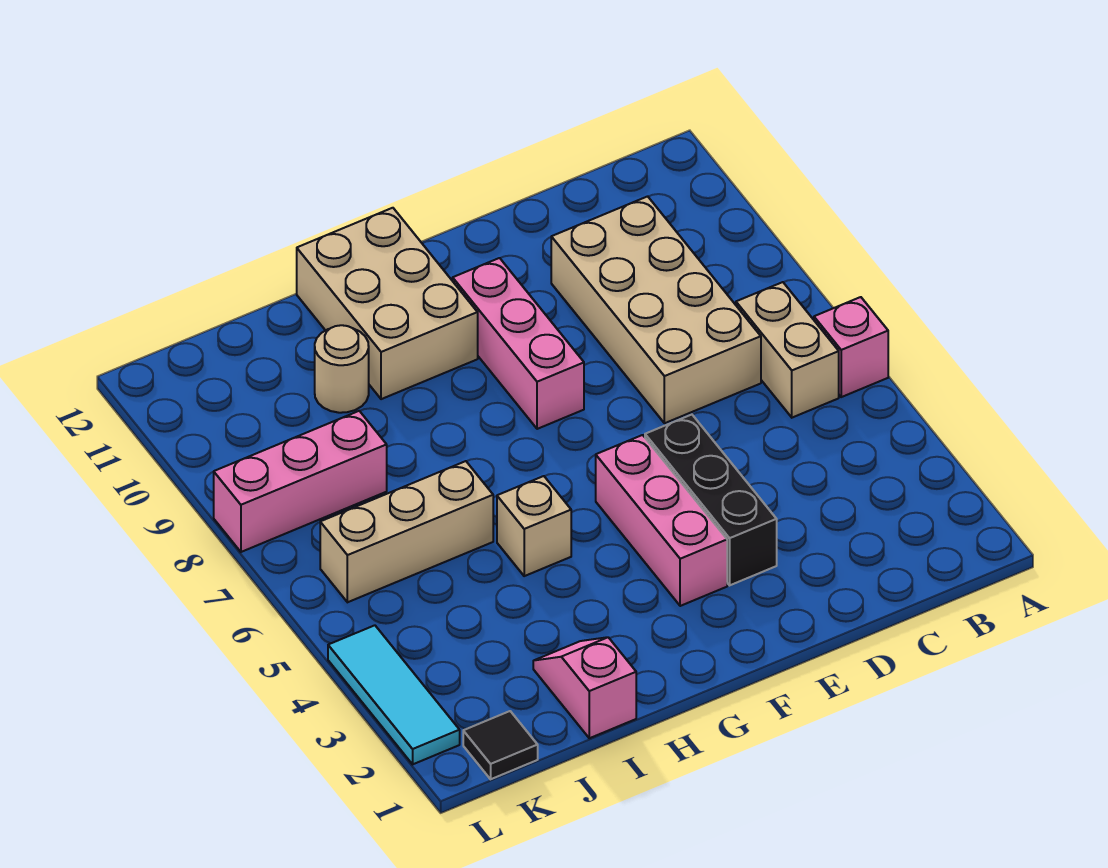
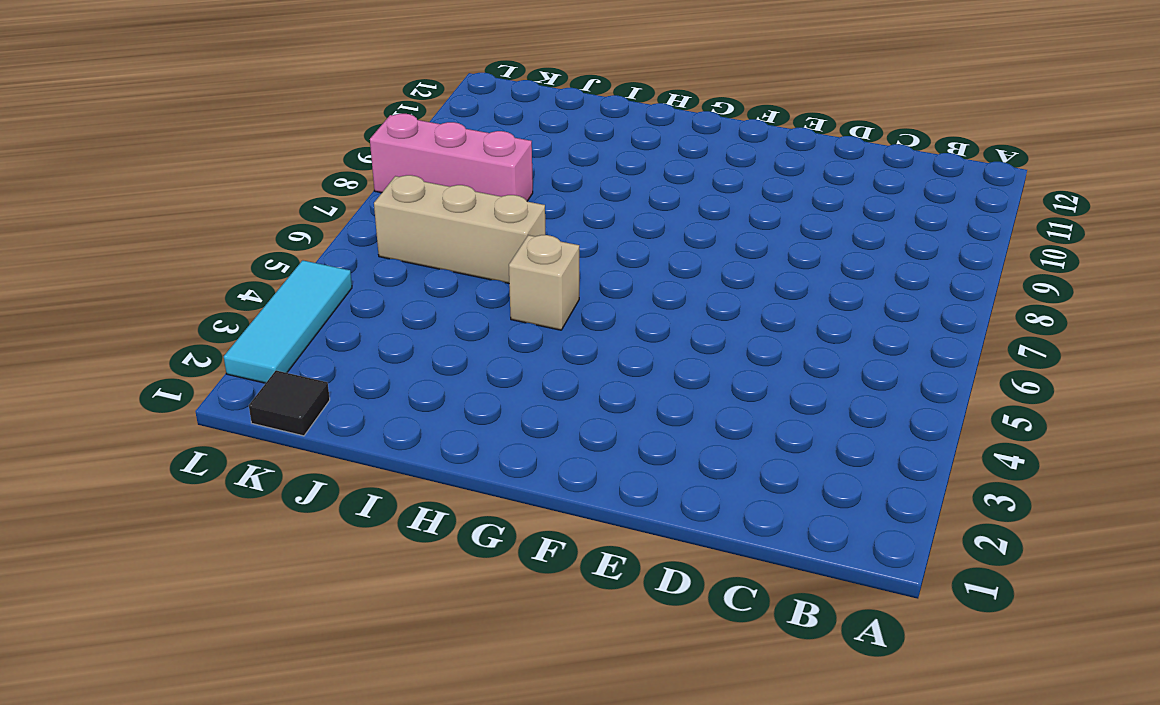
none -> pink 1x1 brick [814,297,888,397]
none -> tan 1x2 brick [736,282,839,418]
none -> tan 2x4 brick [551,196,761,423]

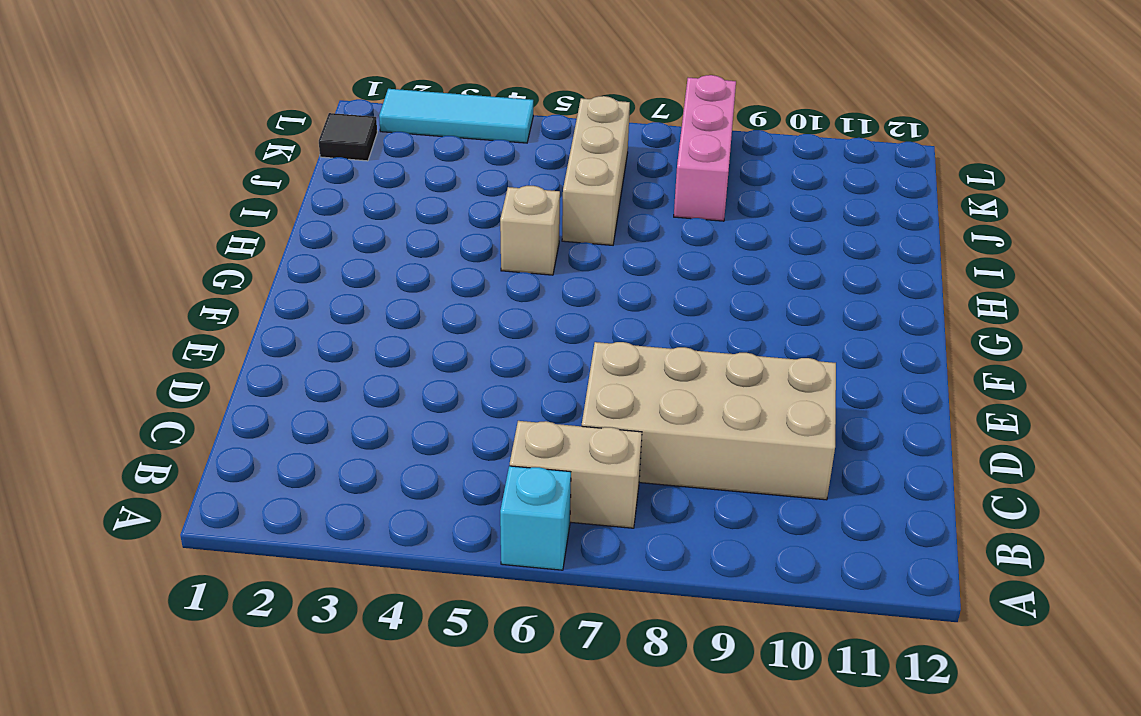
cyan 1x1 brick [500,466,571,570] -> pink 1x1 brick [814,297,888,397]
none -> black 1x3 brick [645,415,777,585]
none -> pink 1x3 brick [596,435,727,606]
none -> pink 1x3 brick [453,258,584,429]

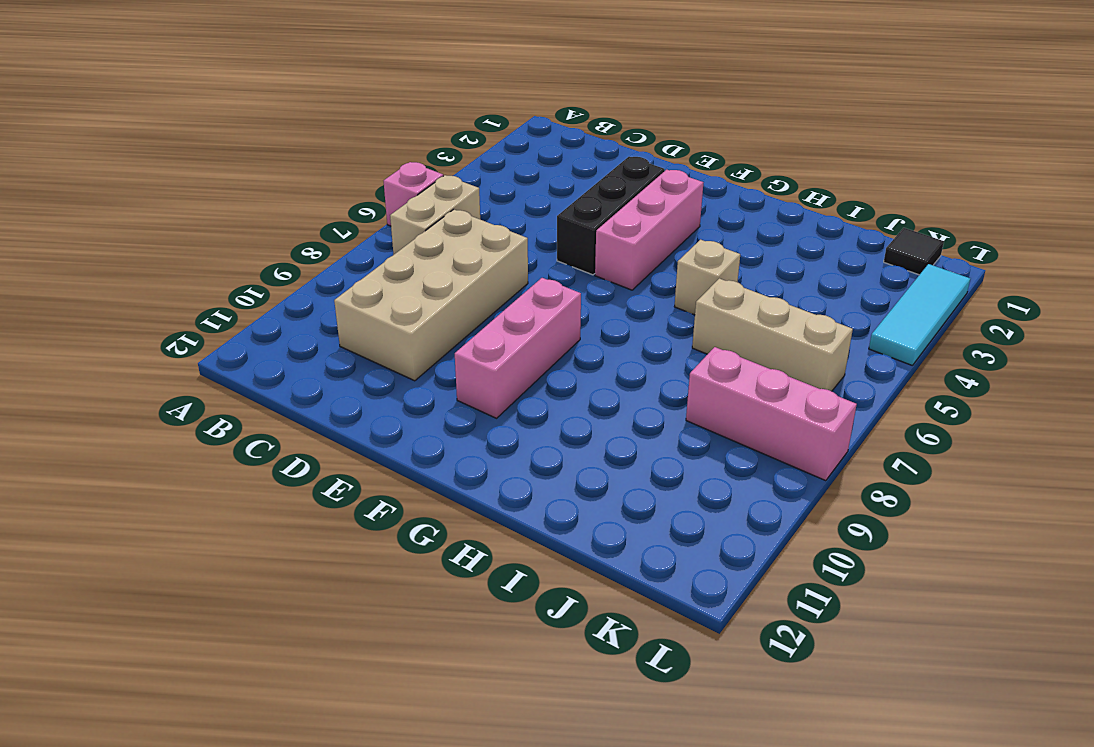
none -> tan 2x3 brick [297,208,478,399]
none -> pink 1x2 slope [533,637,636,738]
none -> tan 1x1 round brick [315,325,369,413]

